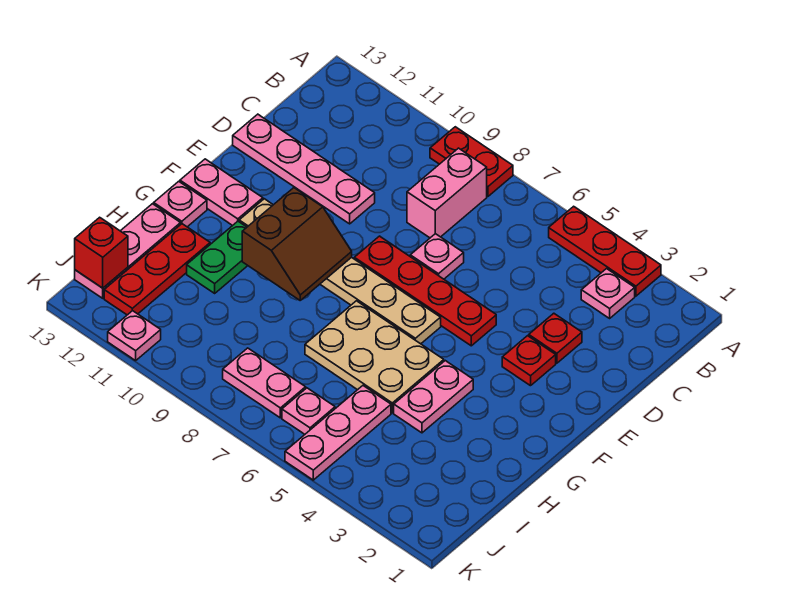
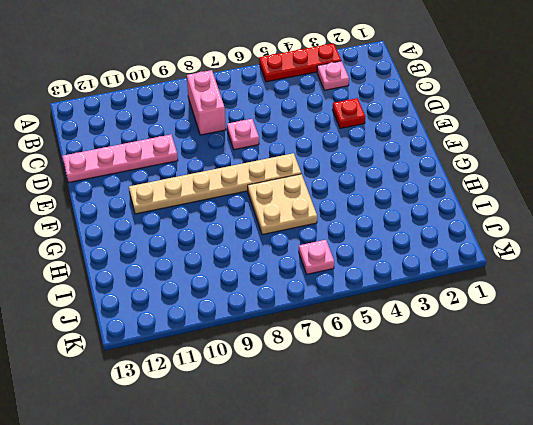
tan 2x2 plate [248,174,317,235] -> tan 2x3 plate [305,301,444,413]
none -> red 1x2 plate [430,127,513,197]
none -> red 1x1 plate [502,336,556,386]
none -> red 1x4 plate [354,236,496,346]

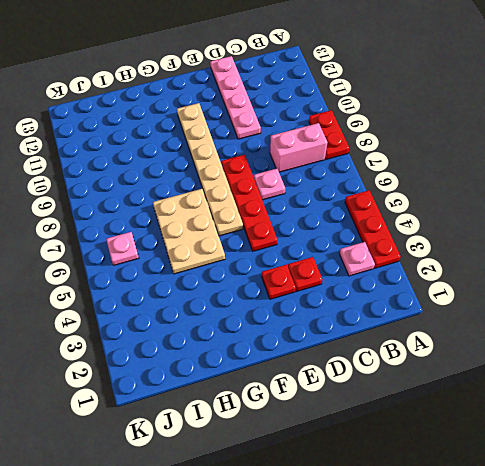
none -> pink 1x2 plate [180,159,263,226]
none -> pink 1x2 plate [394,361,473,433]
none -> green 1x2 plate [187,221,248,293]

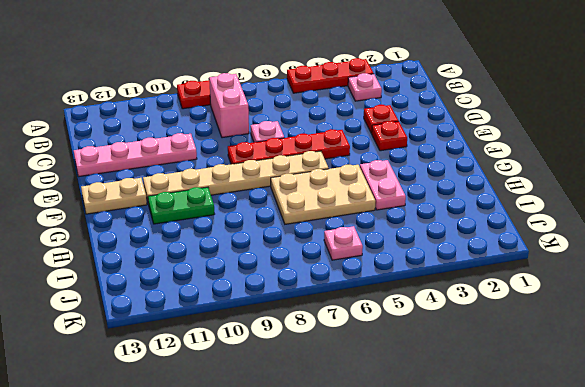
tan 1x2 plate [81,178,147,214] -> pink 1x2 plate [180,159,263,226]
green 1x2 plate [148,187,214,224] -> green 1x2 plate turned to [187,221,248,293]
none -> pink 1x1 plate [154,181,207,227]
none -> red 1x3 plate [104,224,210,315]
none -> pink 1x3 plate [75,204,181,298]

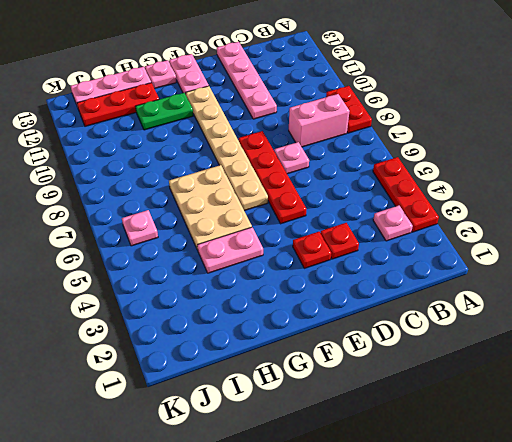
none -> pink 1x3 plate [285,386,391,480]
none -> pink 1x2 plate [223,348,306,418]
none -> pink 1x1 plate [108,311,161,361]

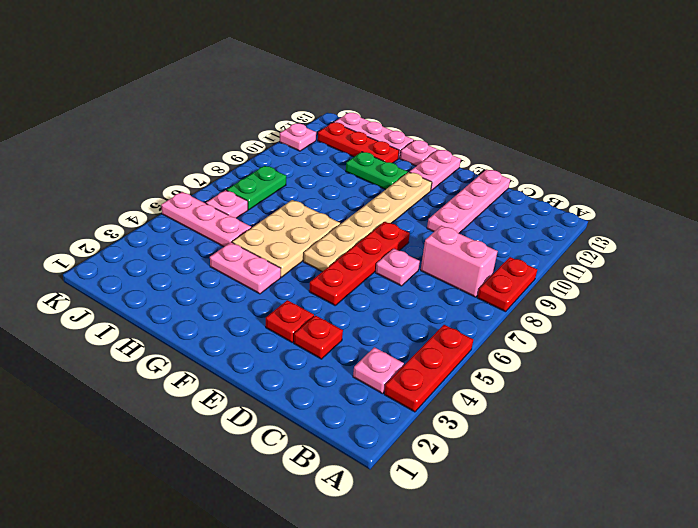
green 1x2 plate [227,166,286,210] -> pink 1x2 plate [223,348,306,418]
none -> brown 2x2 slope [242,188,352,300]
none -> red 1x1 brick [75,217,128,288]

